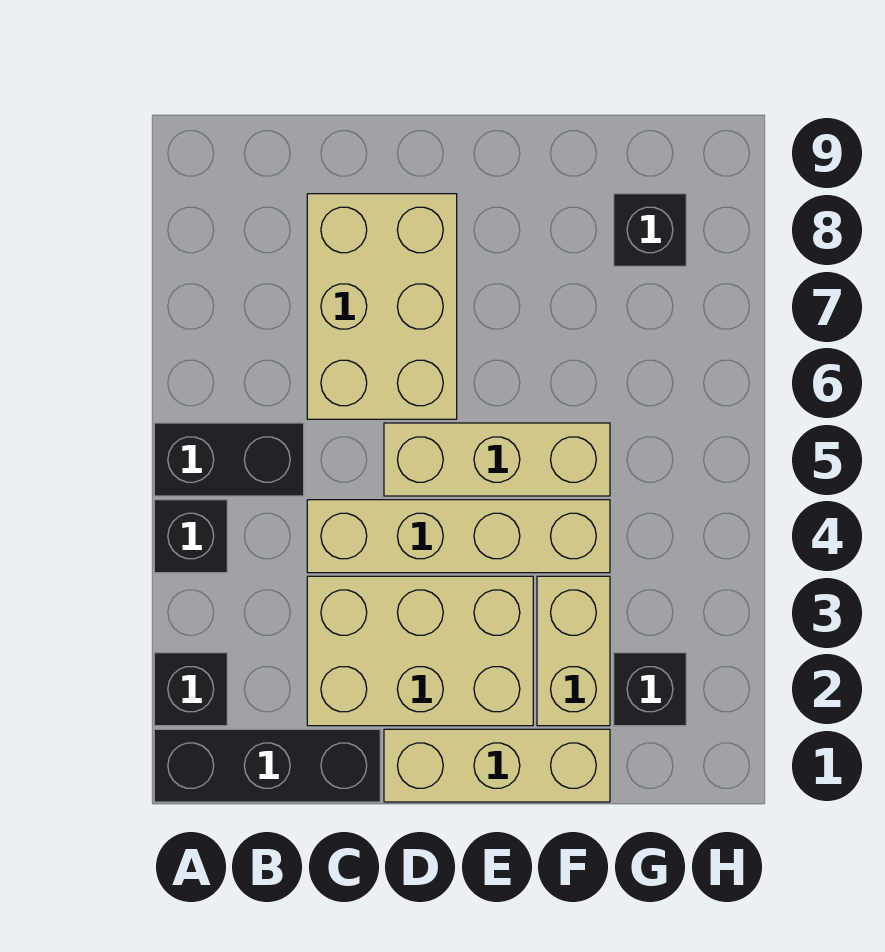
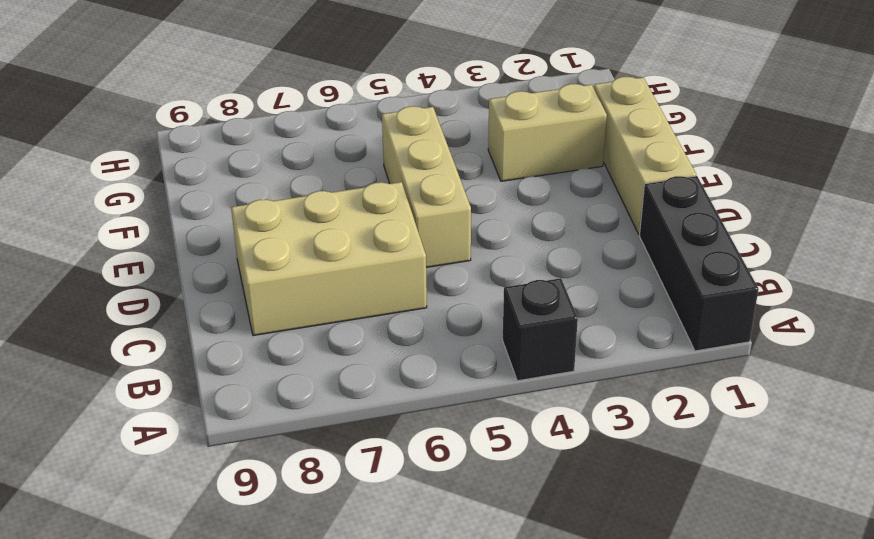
none -> black 1x1 brick [154,653,227,726]
none -> black 1x2 brick [154,423,304,496]
none -> tan 2x3 brick [307,576,533,726]

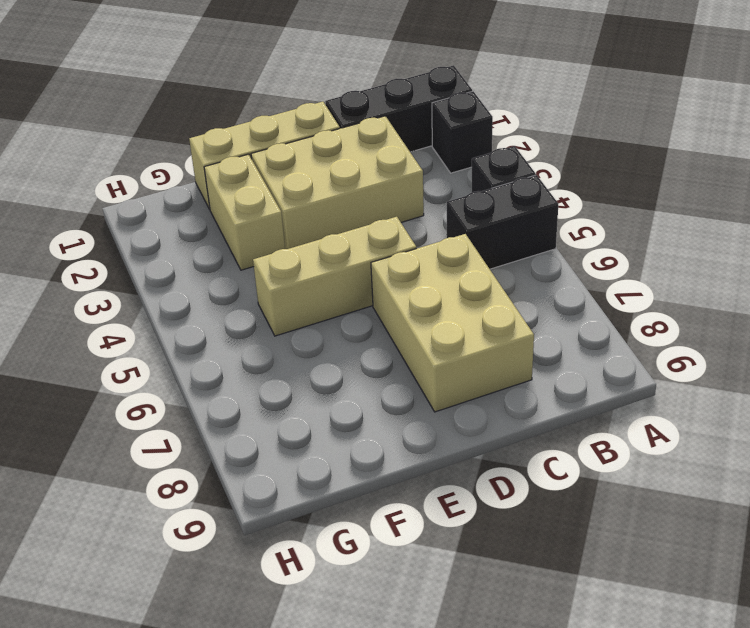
none -> tan 1x4 brick [307,500,610,573]
none -> black 1x1 brick [614,653,686,726]
none -> black 1x1 brick [614,194,686,266]

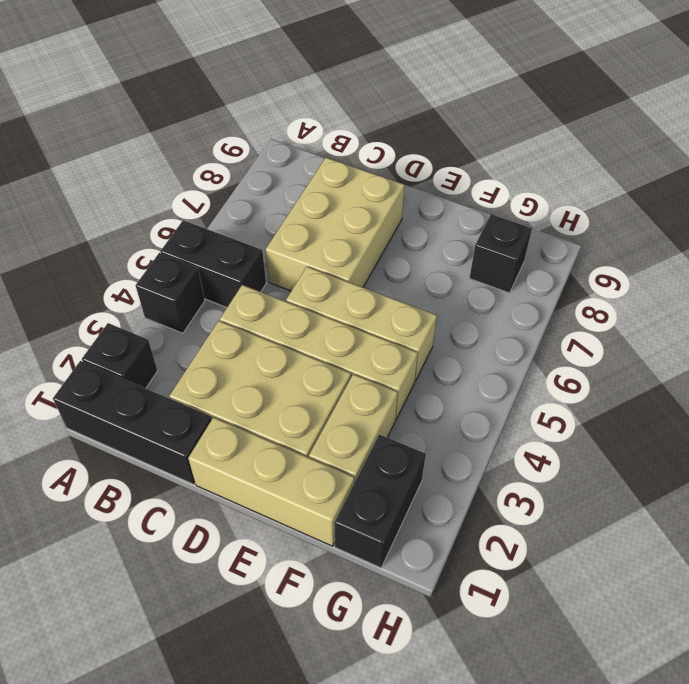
black 1x2 brick [335,434,426,568] -> black 1x1 brick [614,653,686,726]

